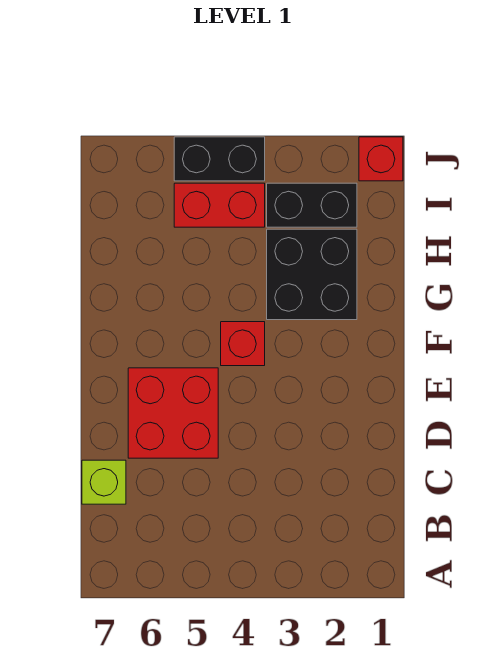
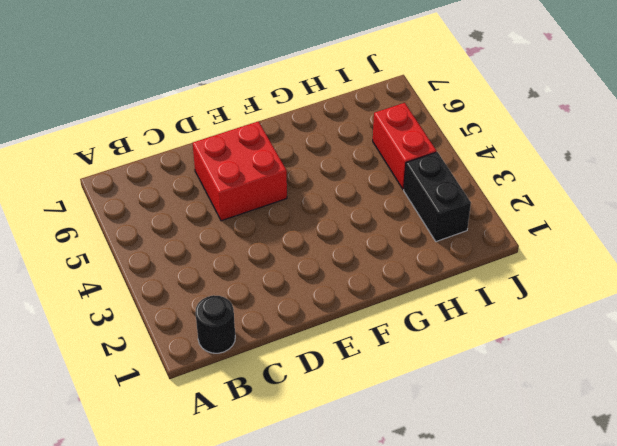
black 1x1 round brick [195,295,235,353] -> none
none -> lime 1x1 brick [82,460,126,504]
none -> red 1x1 brick [221,322,265,366]

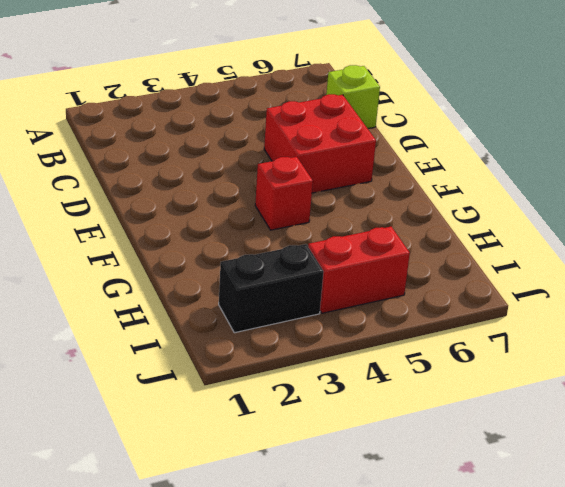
none -> black 2x2 brick [267,229,357,320]
none -> red 1x1 brick [359,137,403,181]

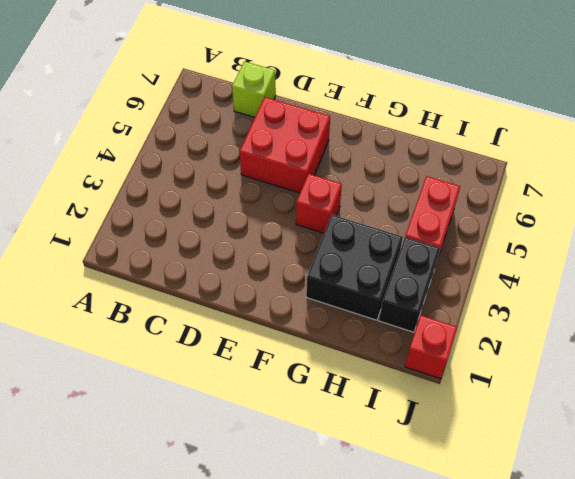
none -> black 1x2 brick [174,137,265,181]

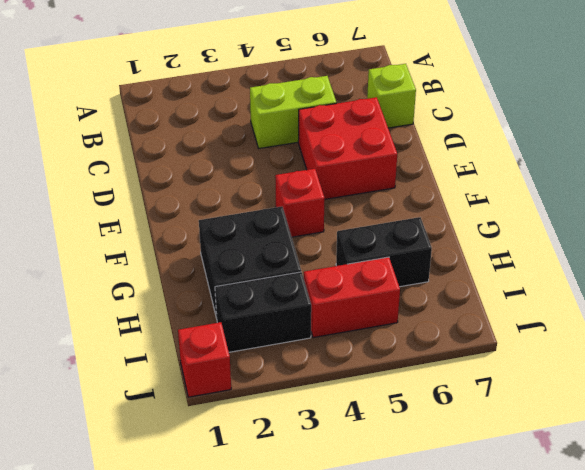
lime 1x2 brick [250,76,336,148] -> none
black 1x2 brick [336,217,432,287] -> black 1x2 brick moved to [174,137,265,181]

